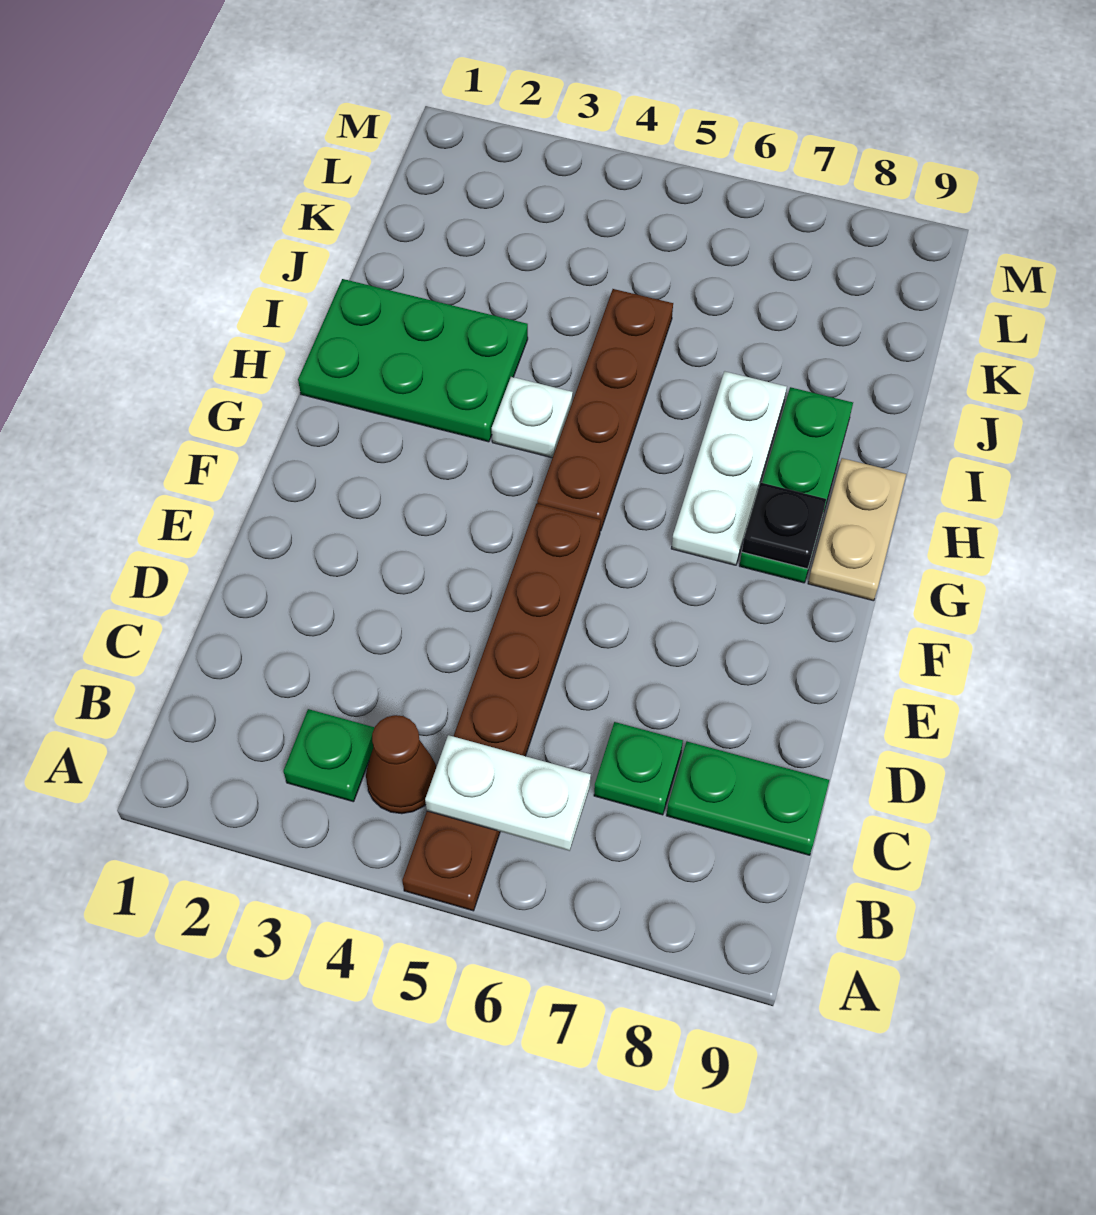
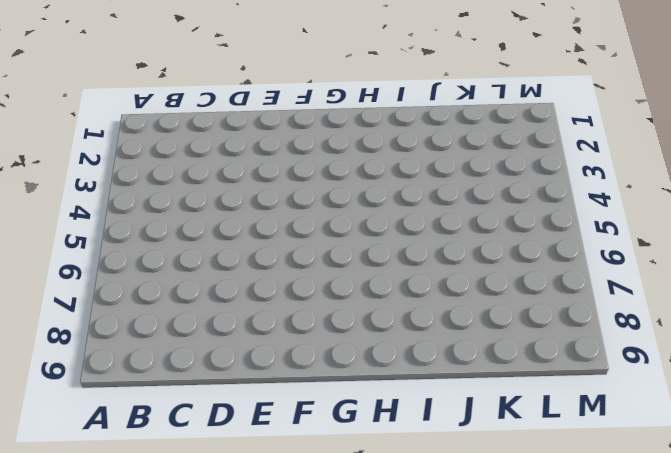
none -> brown 1x6 plate [402,504,601,911]
none -> green 1x1 plate [283,709,374,802]
none -> brown 1x1 cone [366,715,436,814]

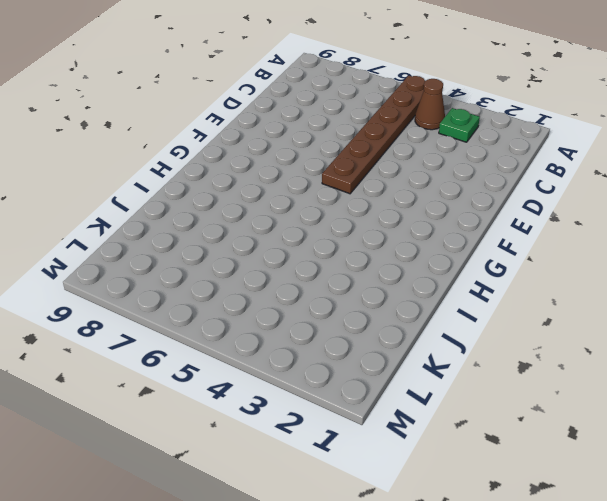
none -> green 1x1 plate [594,722,683,815]
none -> green 1x2 plate [666,742,829,855]
none -> brown 1x4 plate [537,289,673,531]

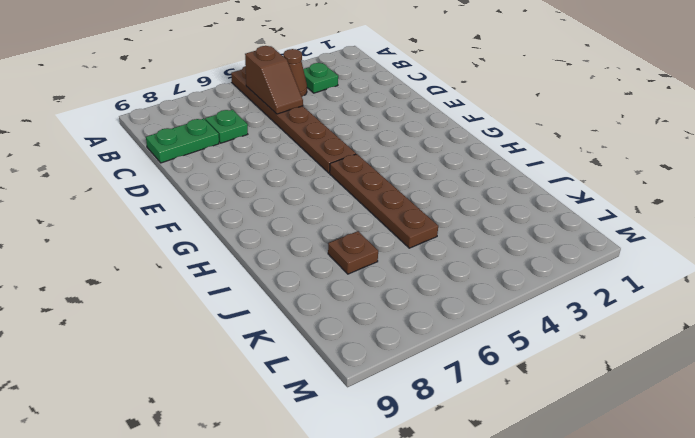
brown 1x2 slope [245,46,303,114] -> white 1x2 plate [425,735,591,851]
brown 1x1 plate [328,231,378,274] -> none
none -> white 1x3 plate [671,371,787,565]
none -> green 1x3 plate [739,387,853,583]
none -> tan 1x2 plate [808,458,906,601]

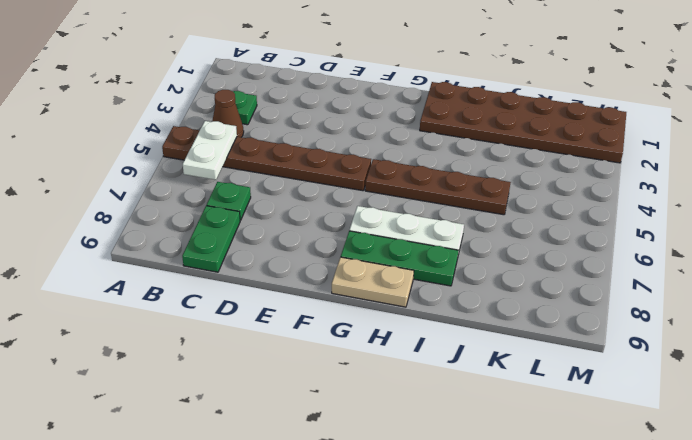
brown 2x6 plate [420,82,626,163] -> green 2x3 plate [298,279,528,442]
none -> white 1x1 plate [492,377,573,458]
none -> black 1x1 plate [742,482,826,569]

